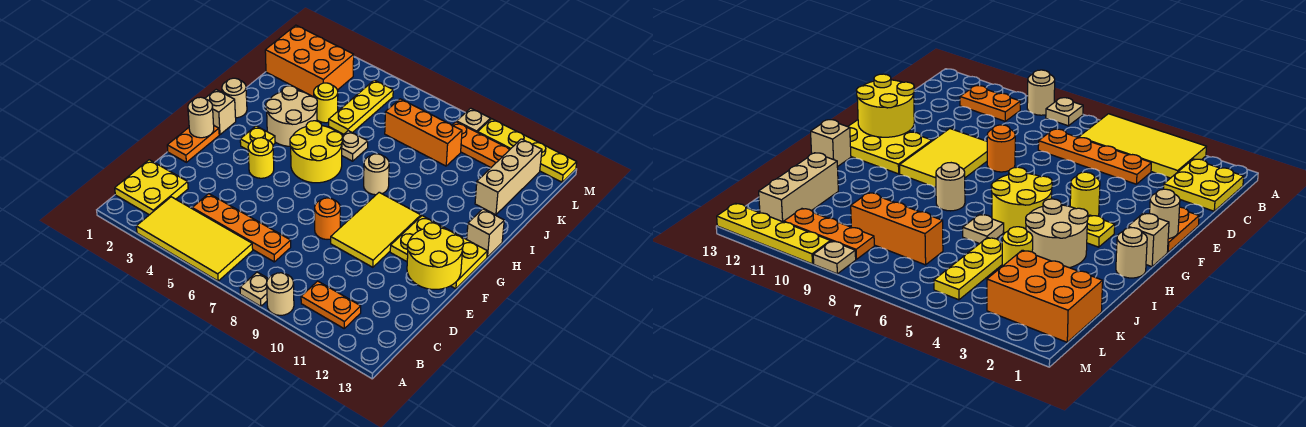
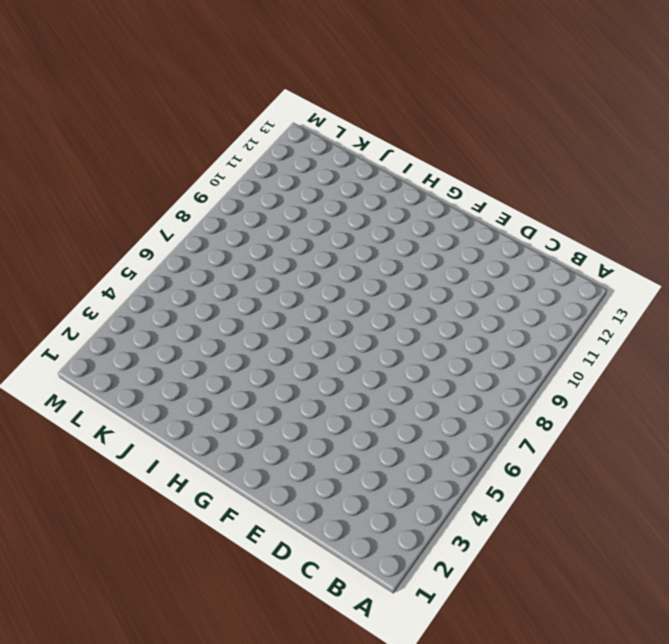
none -> yellow 2x4 tile [136,197,253,281]
none -> tan 1x1 plate [240,272,268,306]
none -> tan 1x1 round brick [267,273,294,315]

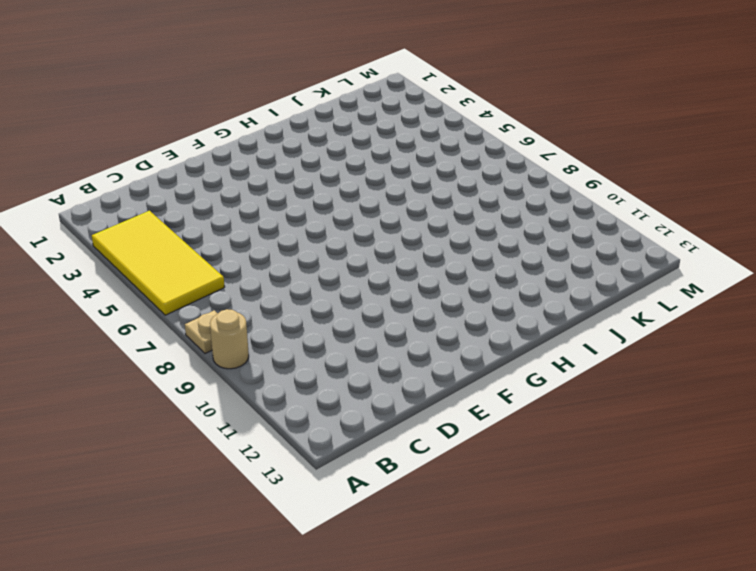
none -> yellow 2x2 plate [115,160,188,215]
none -> orange 1x2 plate [301,281,361,328]
none -> orange 1x4 plate [192,194,291,262]

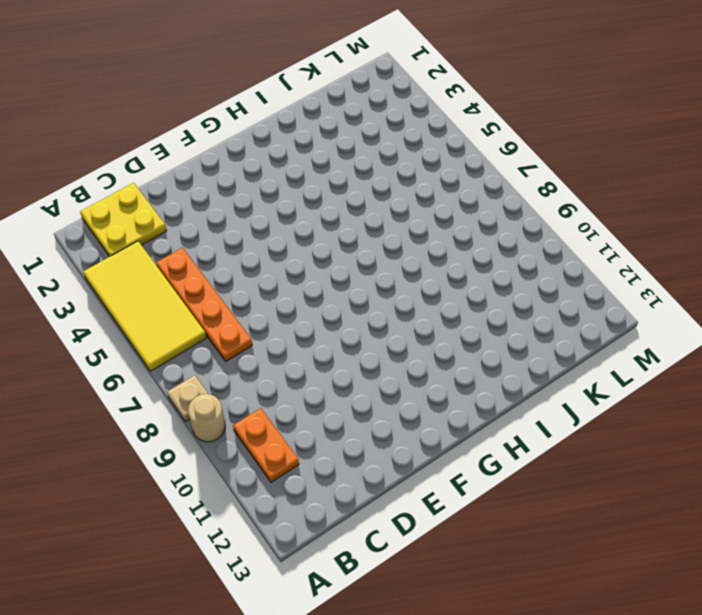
none -> orange 1x2 plate [167,126,219,162]
none -> orange 1x1 round brick [315,198,340,239]
none -> yellow 2x3 tile [331,192,421,267]

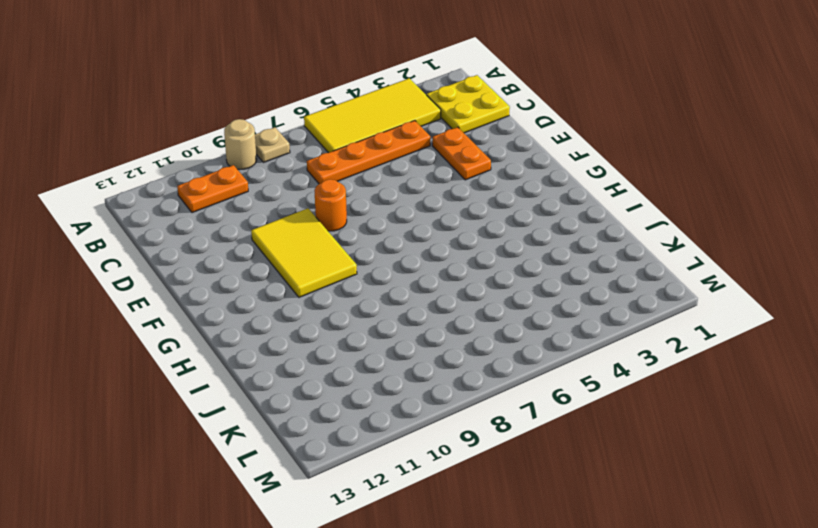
orange 1x2 plate [432,127,491,180] -> orange 1x2 plate moved to [167,126,219,162]
none -> yellow 1x1 round brick [248,138,274,178]
none -> yellow 2x3 plate [390,216,487,289]
none -> tan 1x1 brick [205,90,236,135]

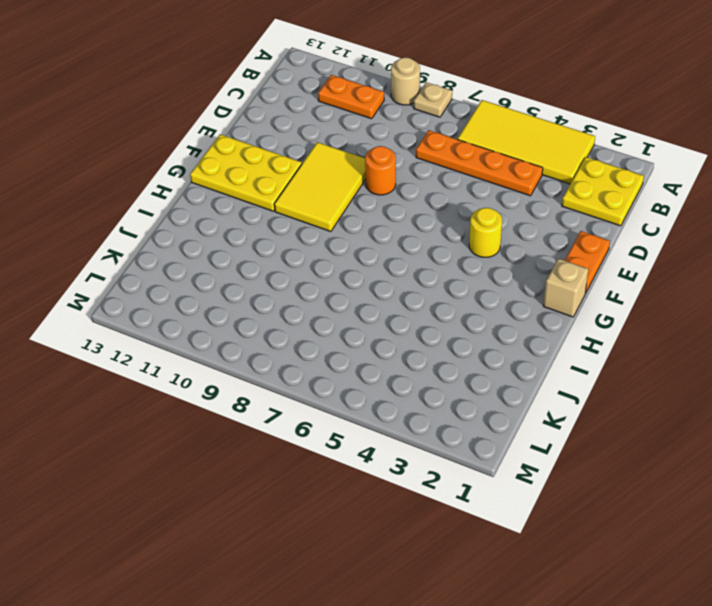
none -> yellow 1x1 plate [240,126,275,150]
none -> yellow 2x2 round brick [290,121,342,183]
none -> tan 1x1 round brick [222,78,247,118]

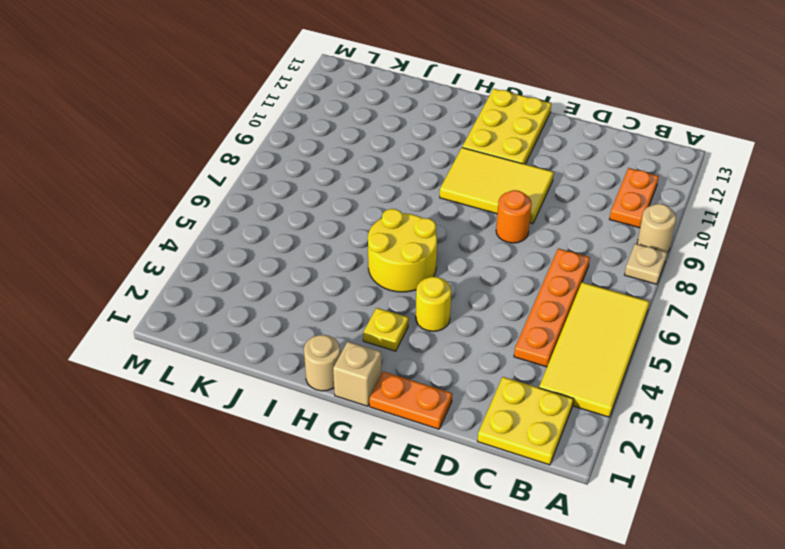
none -> tan 2x2 round brick [266,86,317,146]
none -> tan 1x1 round brick [364,154,389,195]
none -> tan 1x1 brick [467,209,504,257]

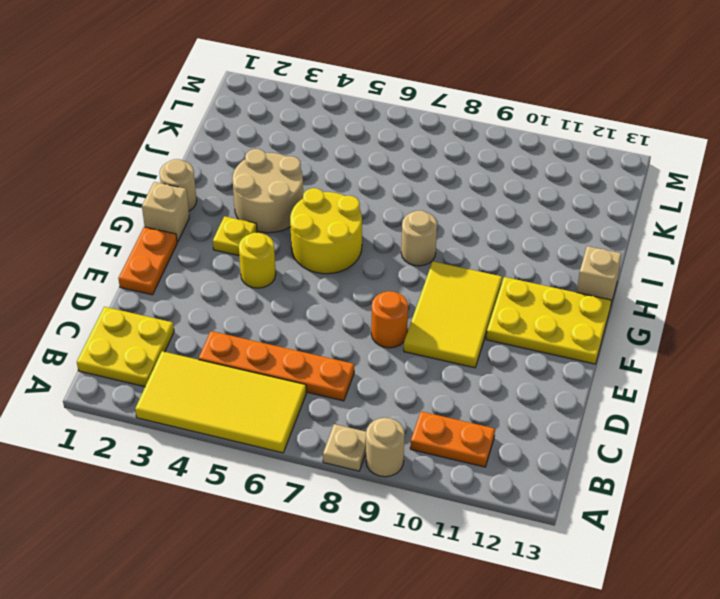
none -> tan 1x1 plate [342,131,368,161]
none -> yellow 1x1 round brick [314,83,338,123]
none -> yellow 1x3 plate [329,80,393,134]

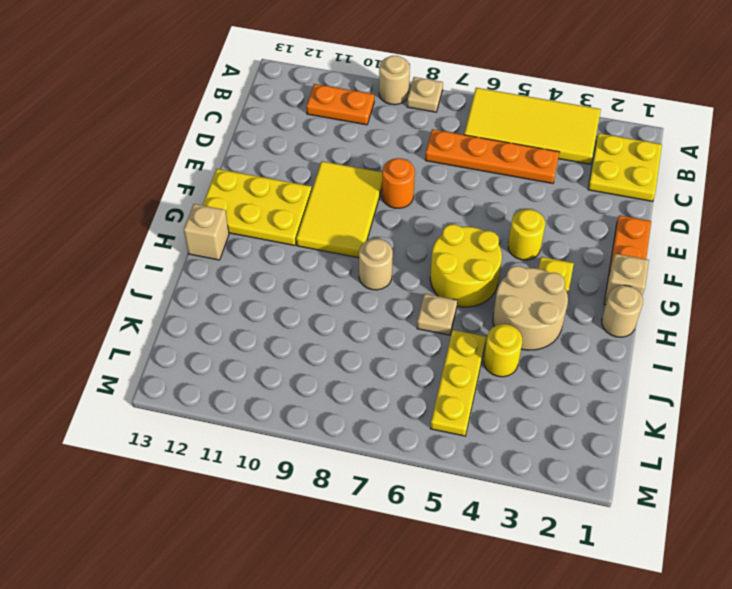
none -> tan 1x3 brick [475,139,542,215]
none -> orange 2x3 brick [265,25,354,97]
none -> orange 1x3 brick [385,99,462,166]

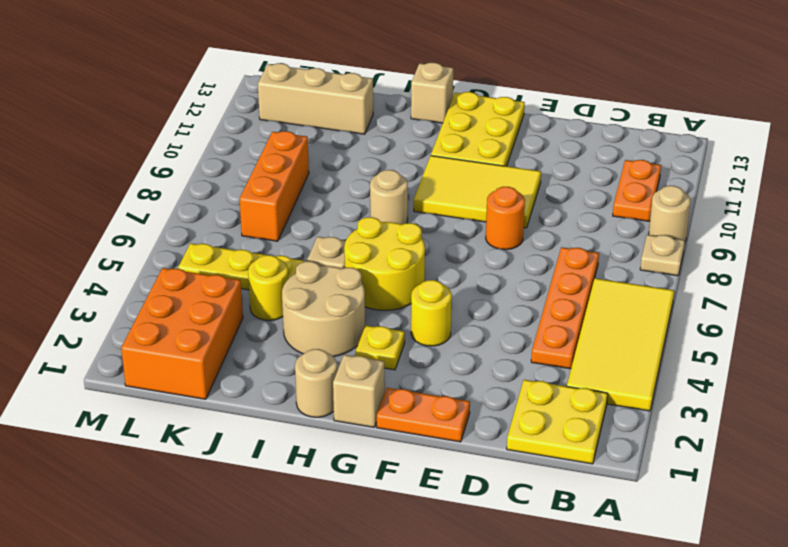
none -> orange 1x3 plate [453,122,510,167]
none -> tan 1x1 plate [457,108,490,132]
none -> yellow 1x4 plate [478,119,577,182]

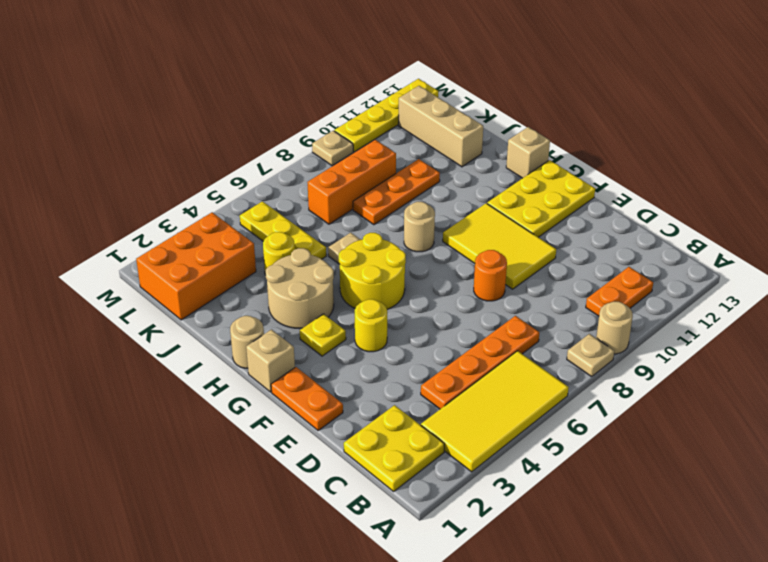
orange 1x3 plate [353,159,440,225] -> orange 1x3 plate moved to [453,122,510,167]
none -> yellow 2x2 round brick [407,223,463,290]
none -> tan 1x1 round brick [188,97,214,138]

